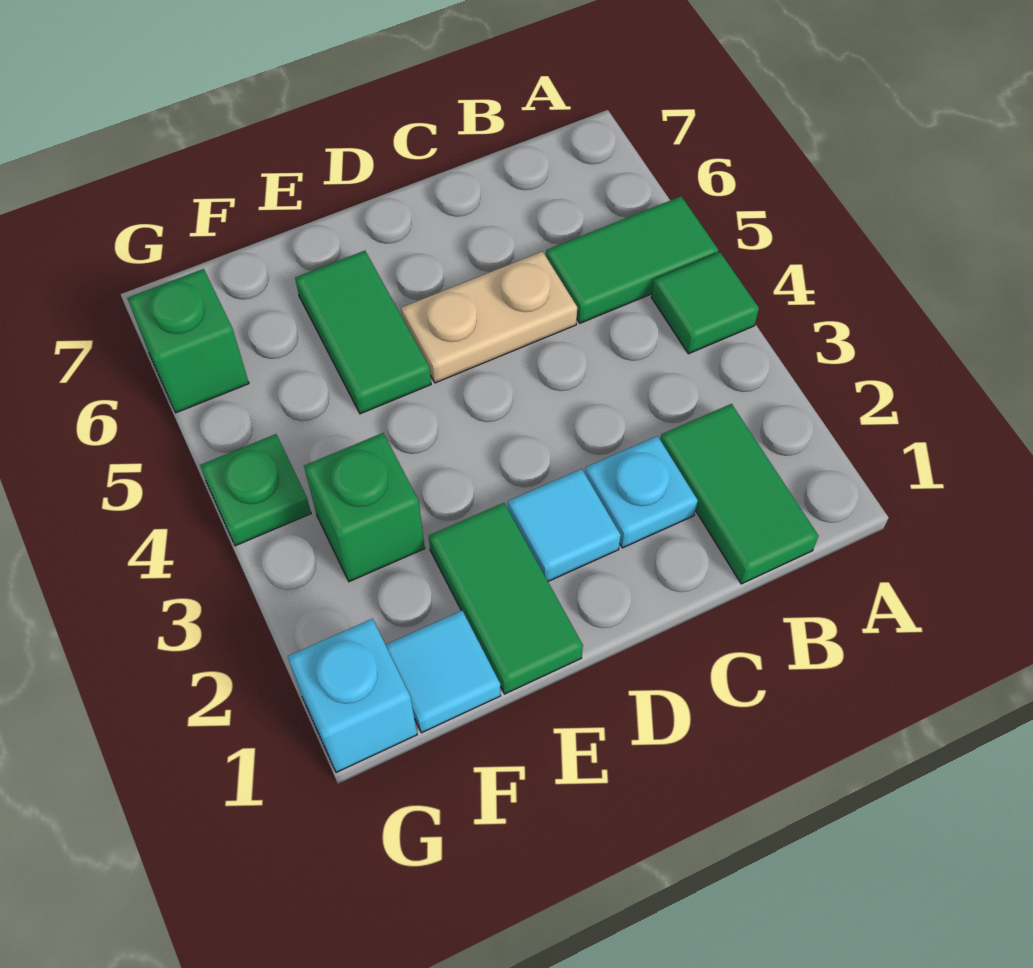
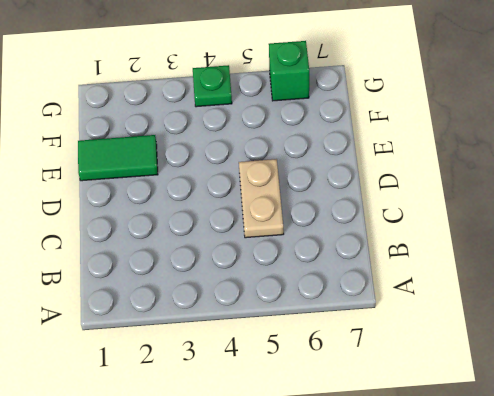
none -> green 1x1 tile [651,252,759,354]
none -> green 1x2 tile [546,196,718,323]
none -> green 1x2 tile [660,404,818,584]

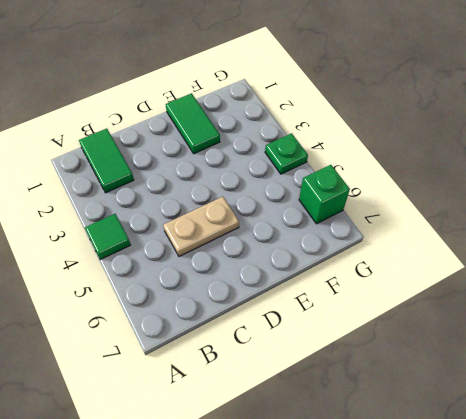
none -> green 1x2 tile [546,196,718,323]
none -> cyan 1x1 plate [585,436,698,548]
none -> cyan 1x1 tile [508,469,621,581]

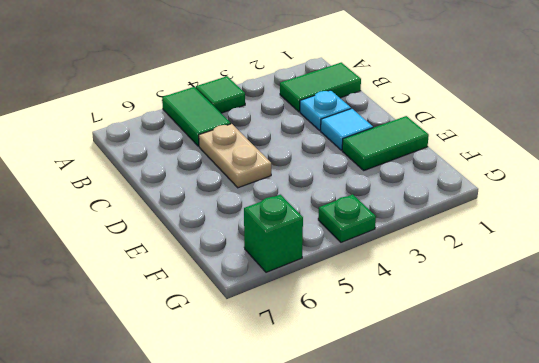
none -> green 1x2 tile [295,251,431,414]
none -> cyan 1x1 tile [386,611,501,733]
none -> green 1x1 brick [304,433,425,582]

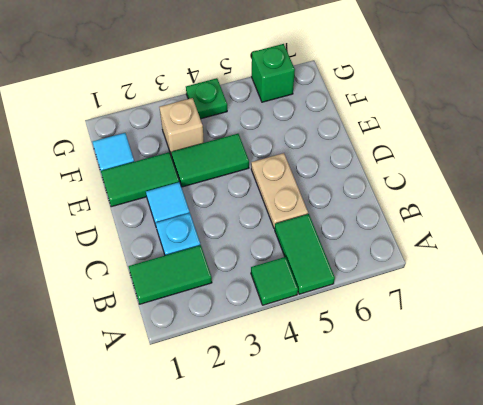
green 1x2 tile [171,134,249,187] -> green 1x2 tile moved to [295,251,431,414]
tan 1x1 brick [159,98,204,157] -> green 1x1 brick [304,433,425,582]
none -> cyan 1x1 brick [288,619,417,772]

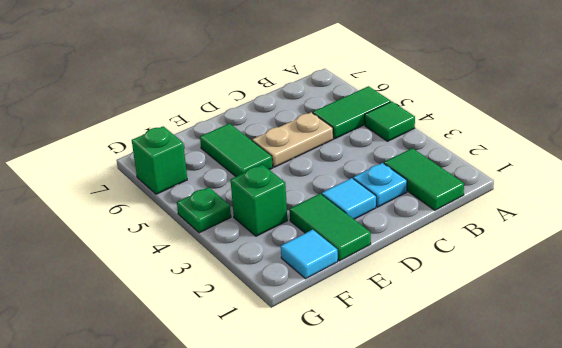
none -> cyan 1x1 brick [288,619,417,772]

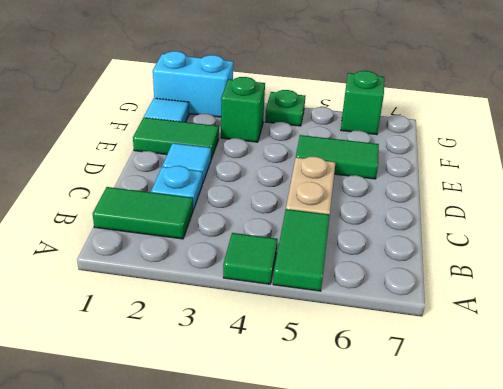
cyan 1x2 brick [153,51,233,117] -> cyan 1x1 brick [288,619,417,772]

